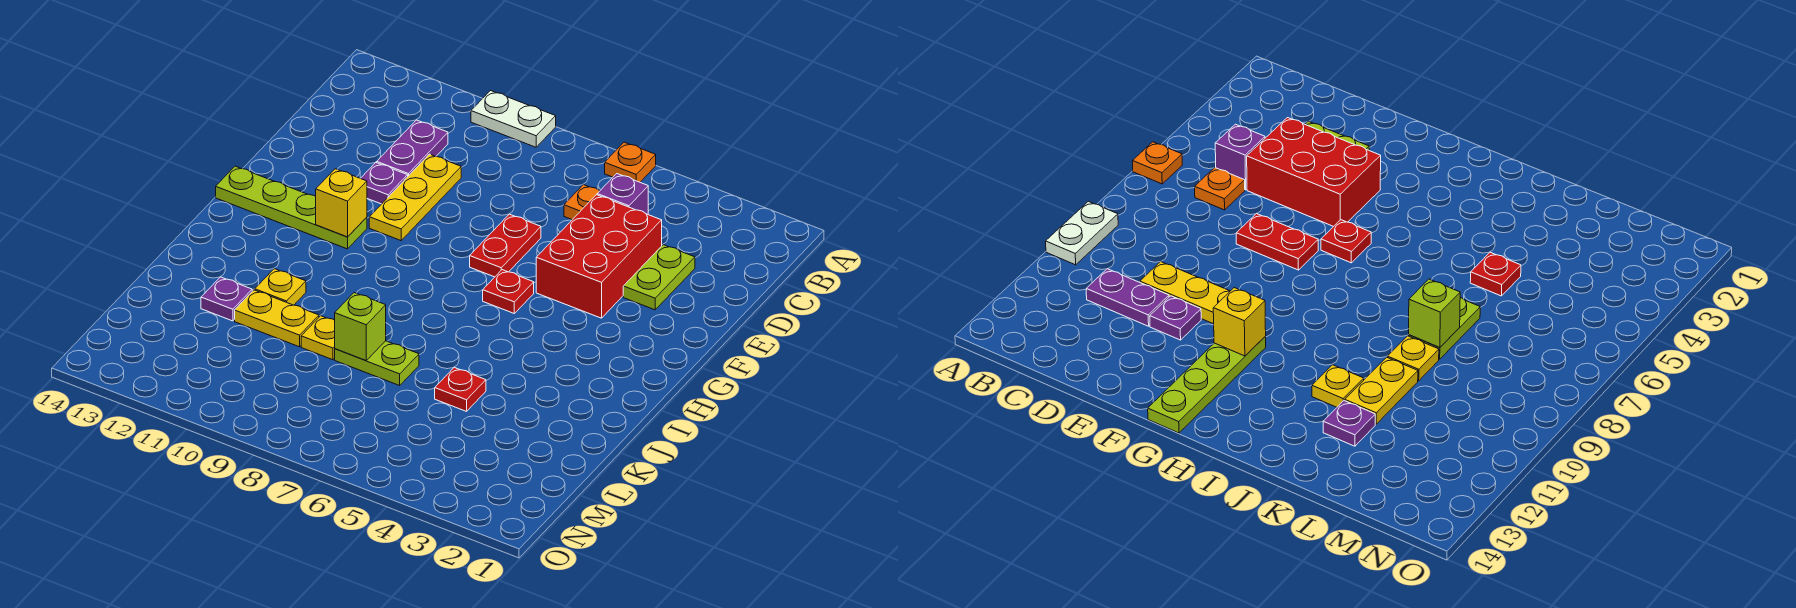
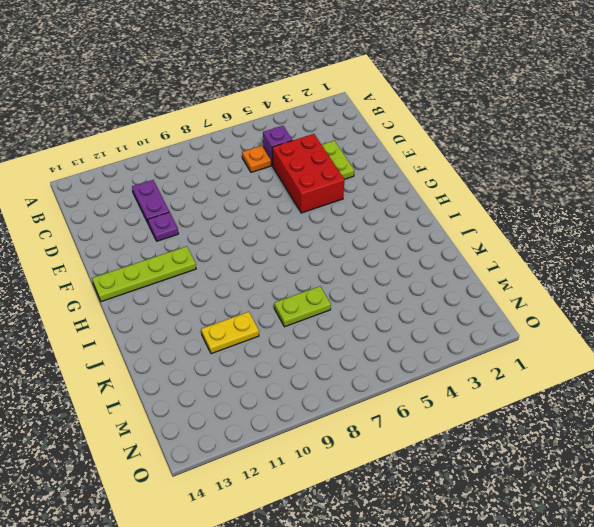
none -> orange 1x1 plate [605,142,656,182]
none -> white 1x2 plate [471,91,556,147]
none -> yellow 1x3 plate [369,154,461,241]

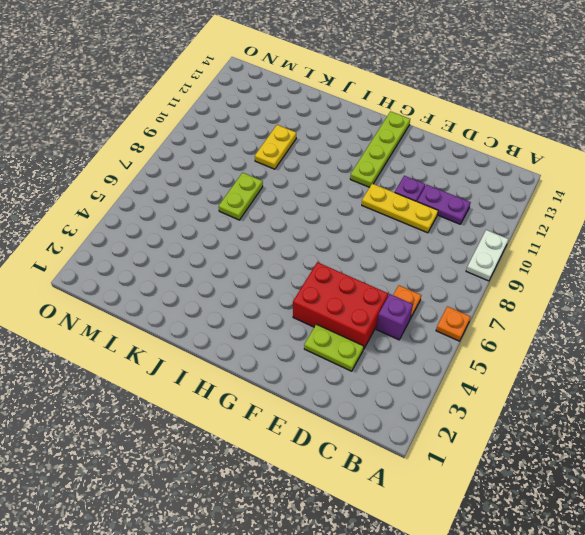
none -> red 1x2 plate [470,214,541,277]
none -> red 1x1 plate [483,270,534,313]
none -> yellow 1x1 plate [255,269,306,305]

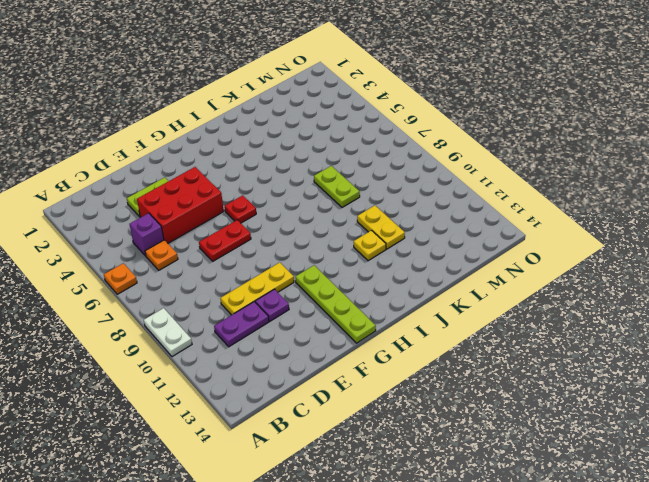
none -> red 1x1 plate [435,368,486,411]
none -> yellow 1x1 plate [301,316,335,360]
none -> purple 1x1 plate [201,277,252,321]

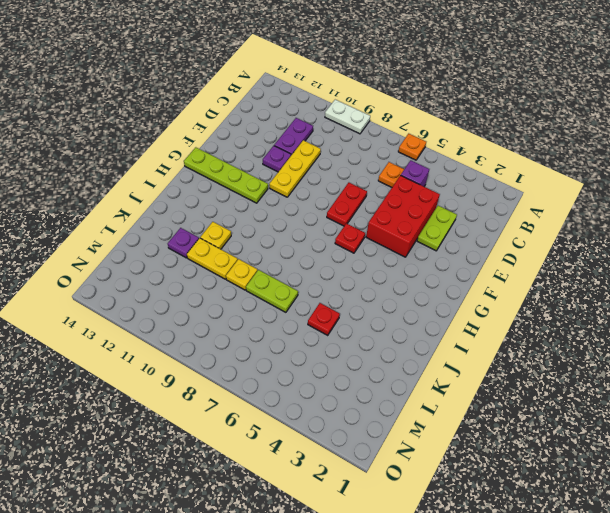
none -> yellow 1x1 brick [316,169,367,237]
none -> lime 1x1 brick [335,293,386,361]

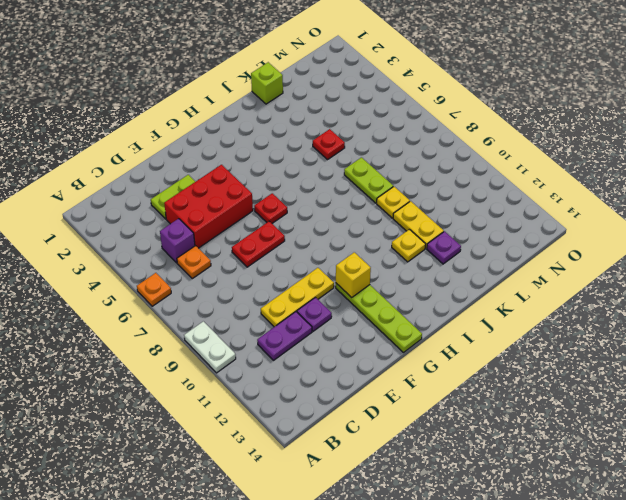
lime 1x1 brick [251,62,283,104] -> lime 1x1 brick moved to [335,293,386,361]

